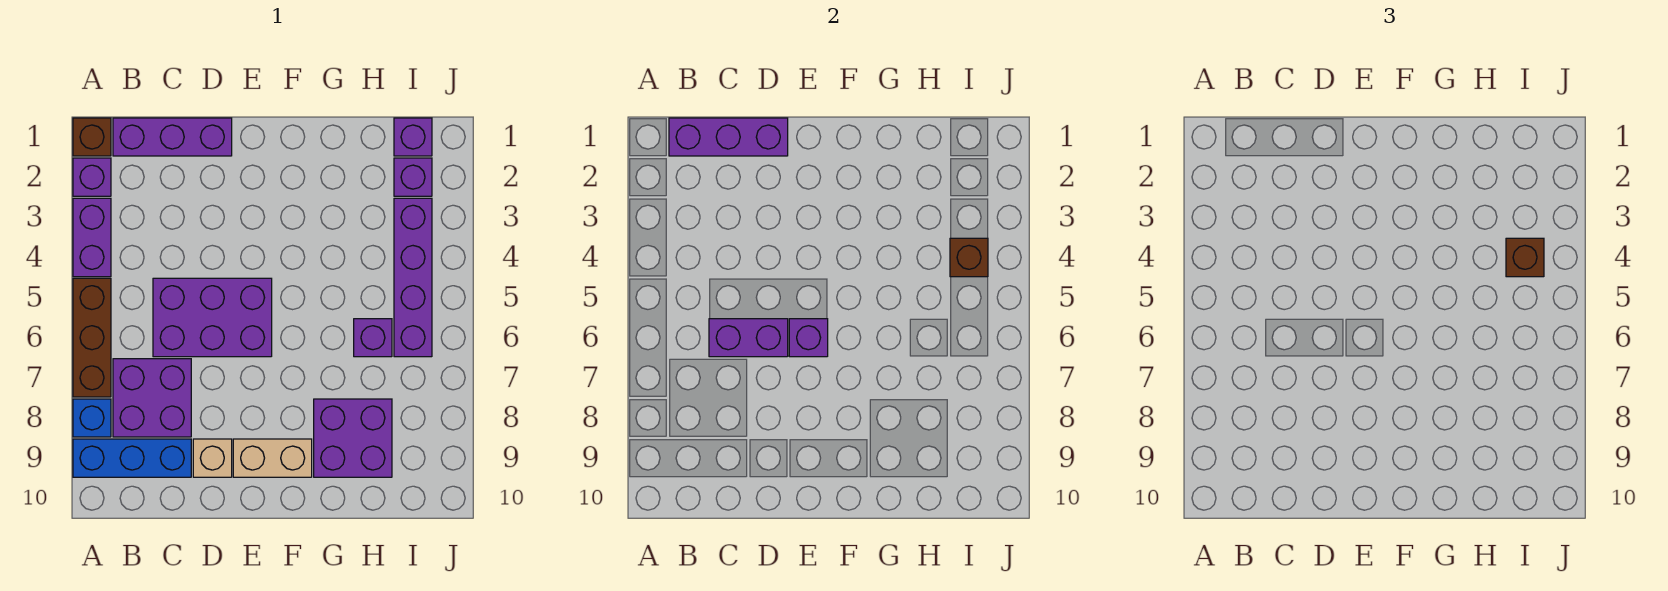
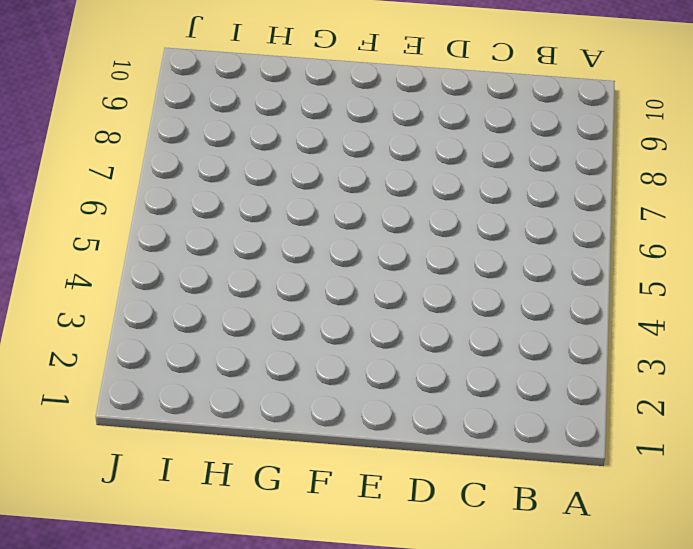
none -> brown 1x1 brick [73,118,111,156]
none -> purple 1x1 brick [73,158,111,196]
none -> purple 1x2 brick [73,198,111,277]

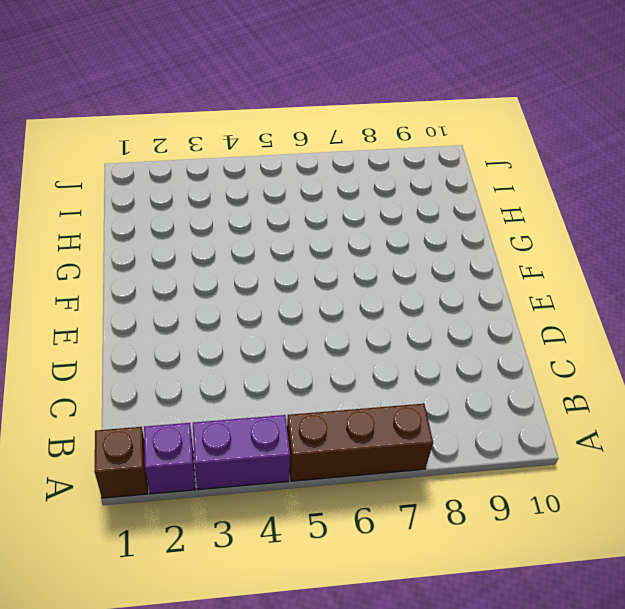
none -> blue 1x1 brick [73,399,111,437]
none -> blue 1x3 brick [73,439,191,477]
none -> purple 1x3 brick [113,118,232,156]

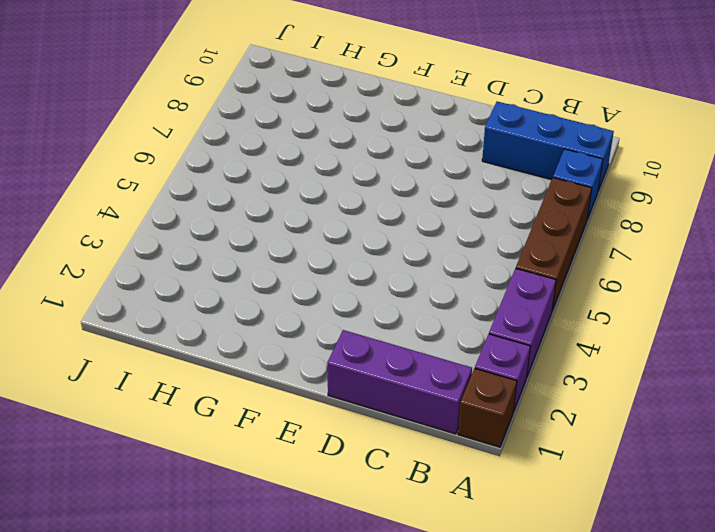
none -> purple 2x2 brick [113,359,191,437]
none -> purple 2x3 brick [153,278,272,357]
none -> tan 1x1 brick [193,439,232,477]

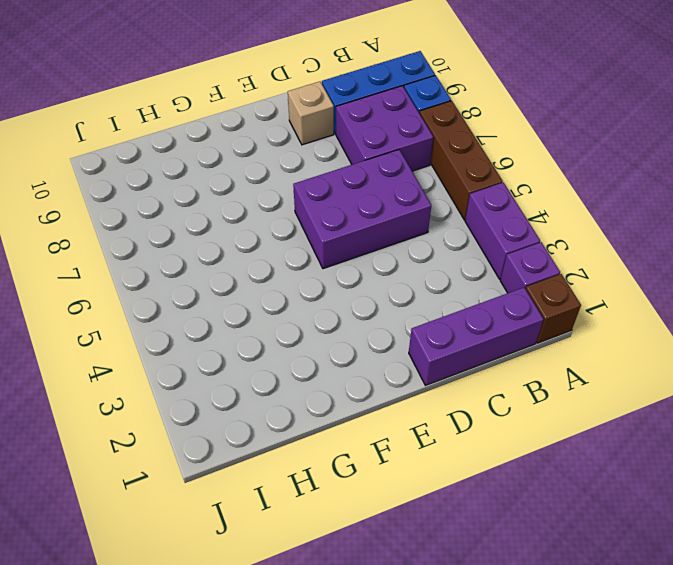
none -> tan 1x2 brick [233,439,312,477]
none -> purple 2x2 brick [314,399,392,477]
none -> purple 1x1 brick [354,319,392,357]

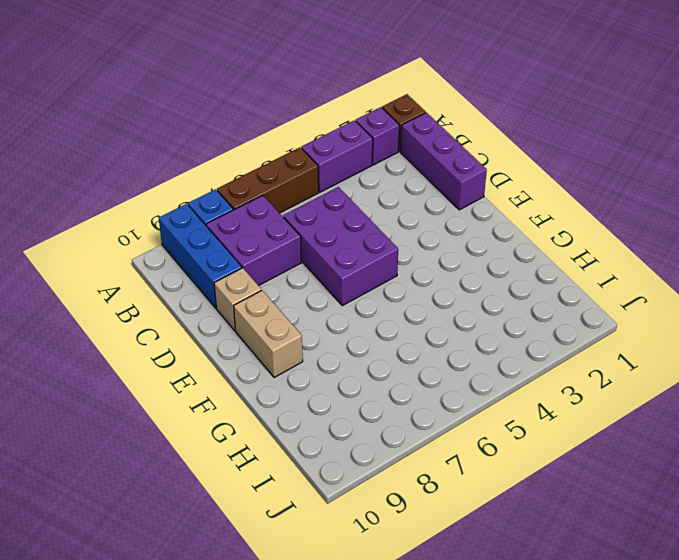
none -> purple 2x2 brick [314,399,392,477]
none -> purple 1x1 brick [354,319,392,357]
none -> purple 1x1 brick [394,118,432,156]

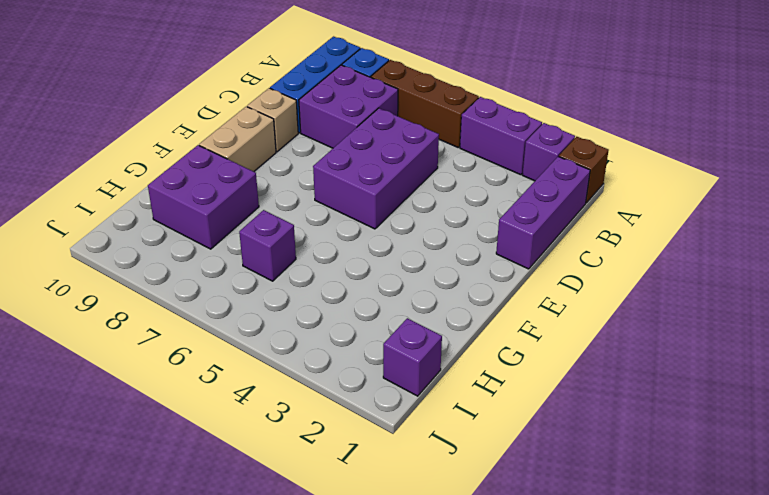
none -> purple 1x1 brick [394,158,432,196]
none -> purple 1x4 brick [394,198,432,357]
none -> purple 1x3 brick [669,118,788,156]

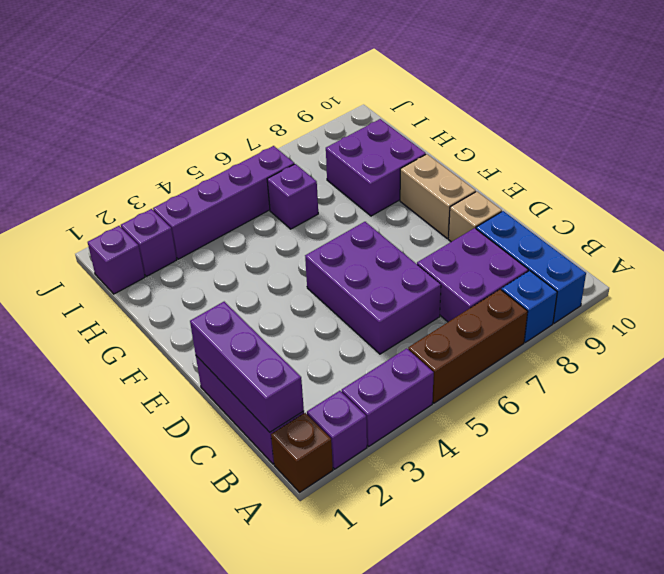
none -> purple 1x2 brick [709,319,788,357]
none -> purple 1x1 brick [789,319,828,357]
none -> brown 1x1 brick [950,238,988,277]

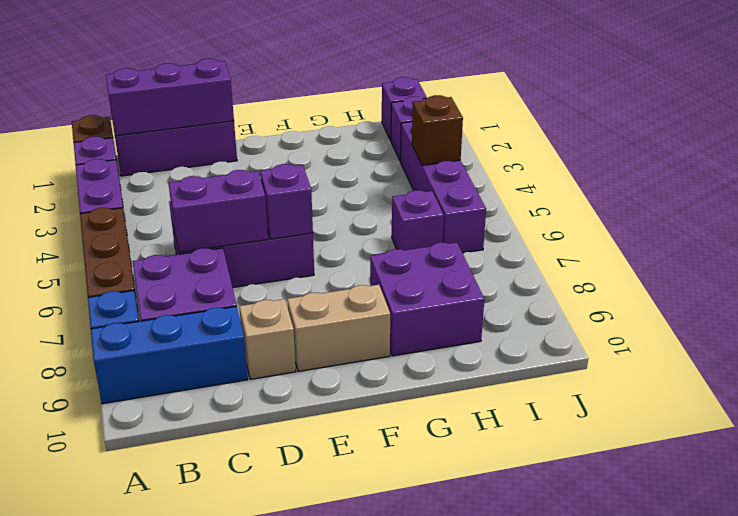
none -> brown 1x1 brick [1506,238,1544,277]

